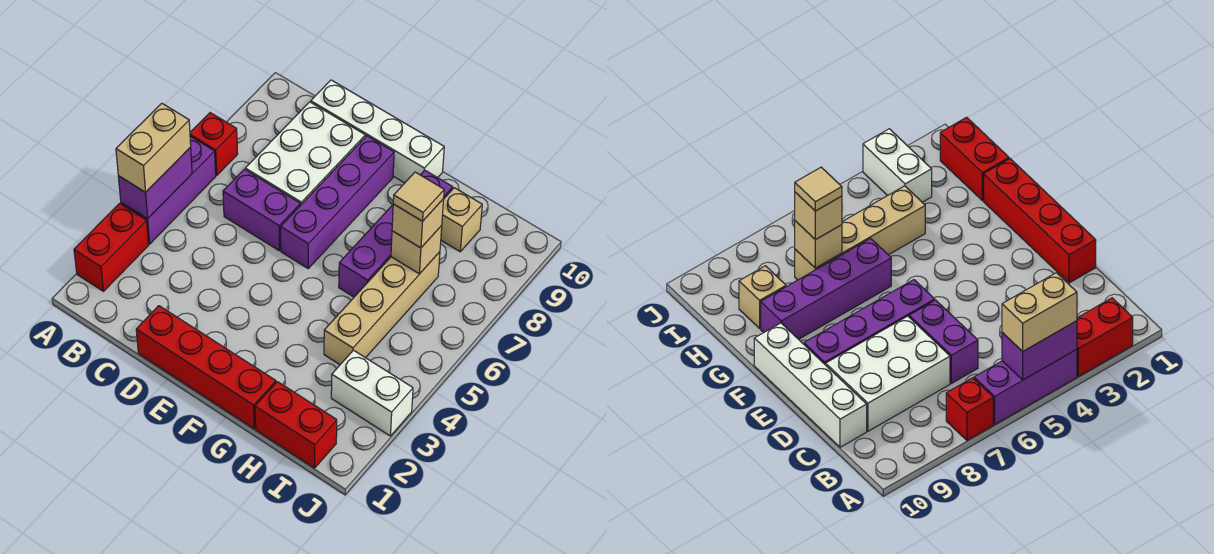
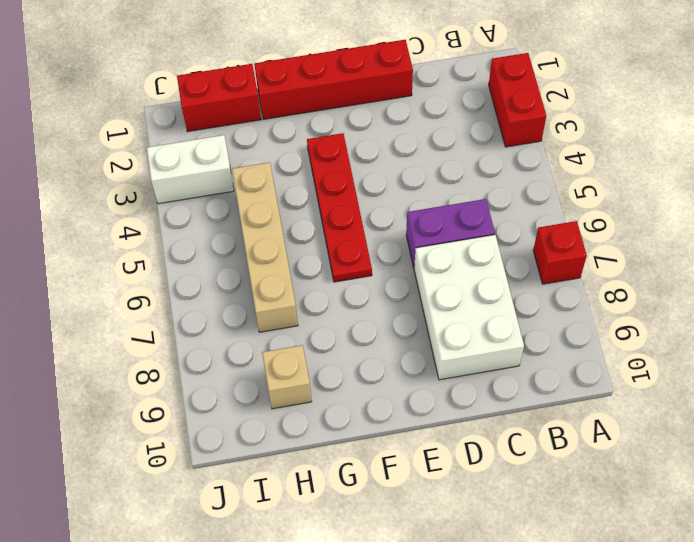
red 1x4 plate [307,133,372,282] -> none
none -> purple 1x3 brick [121,136,216,244]
none -> white 1x4 brick [311,80,444,183]
none -> purple 1x4 brick [281,136,394,268]

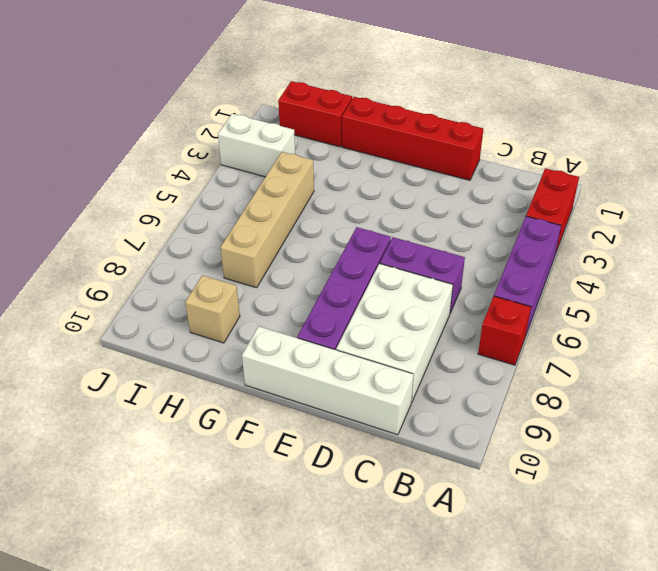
none -> purple 1x4 brick [339,170,453,297]
none -> purple 1x2 brick [118,147,192,219]
none -> tan 1x1 brick [391,226,442,274]

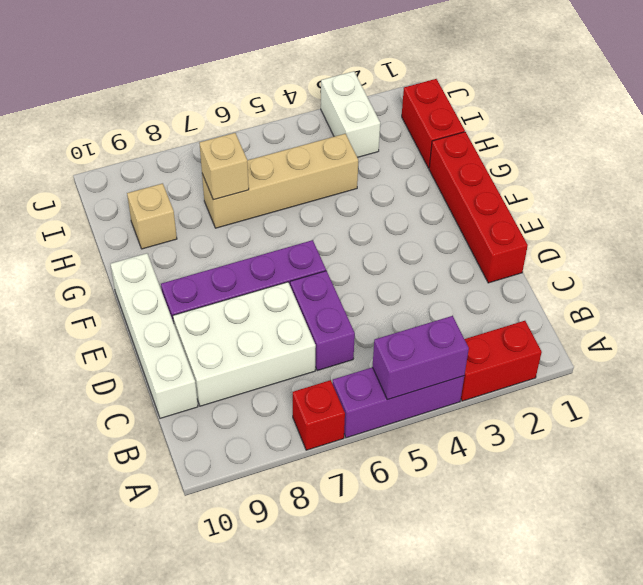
none -> purple 1x4 brick [339,170,453,297]
none -> tan 1x2 brick [116,103,191,192]
none -> tan 1x1 brick [392,199,444,248]

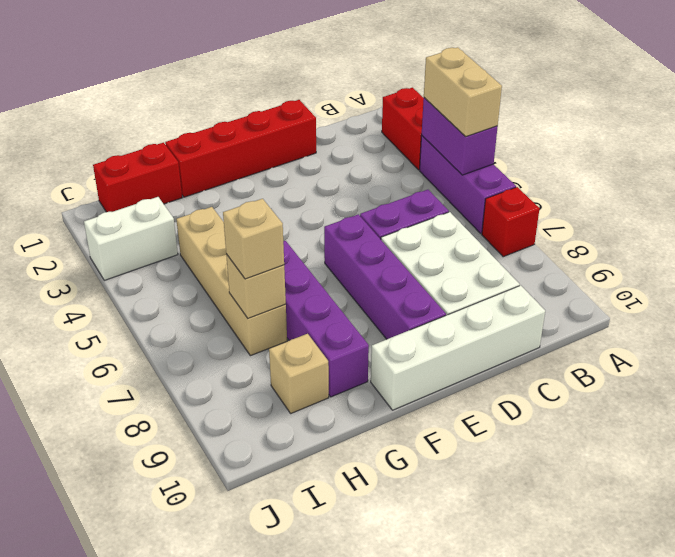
none -> tan 1x1 tile [393,172,444,221]

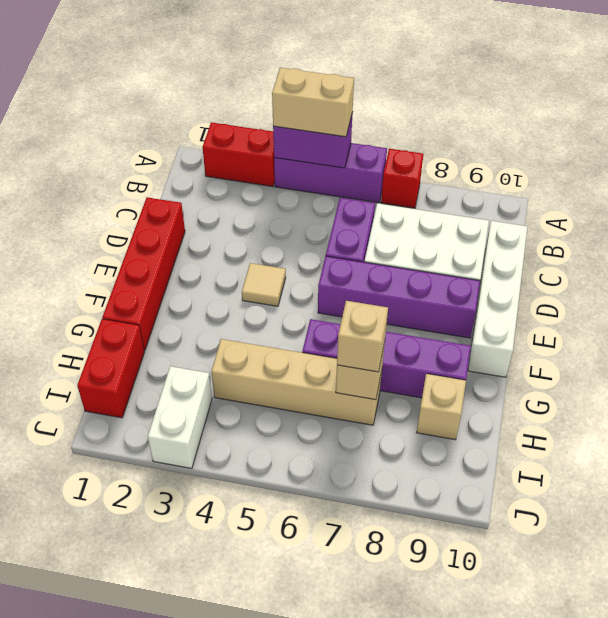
tan 1x1 tile [242,263,286,306] -> tan 1x1 tile moved to [393,172,444,221]

